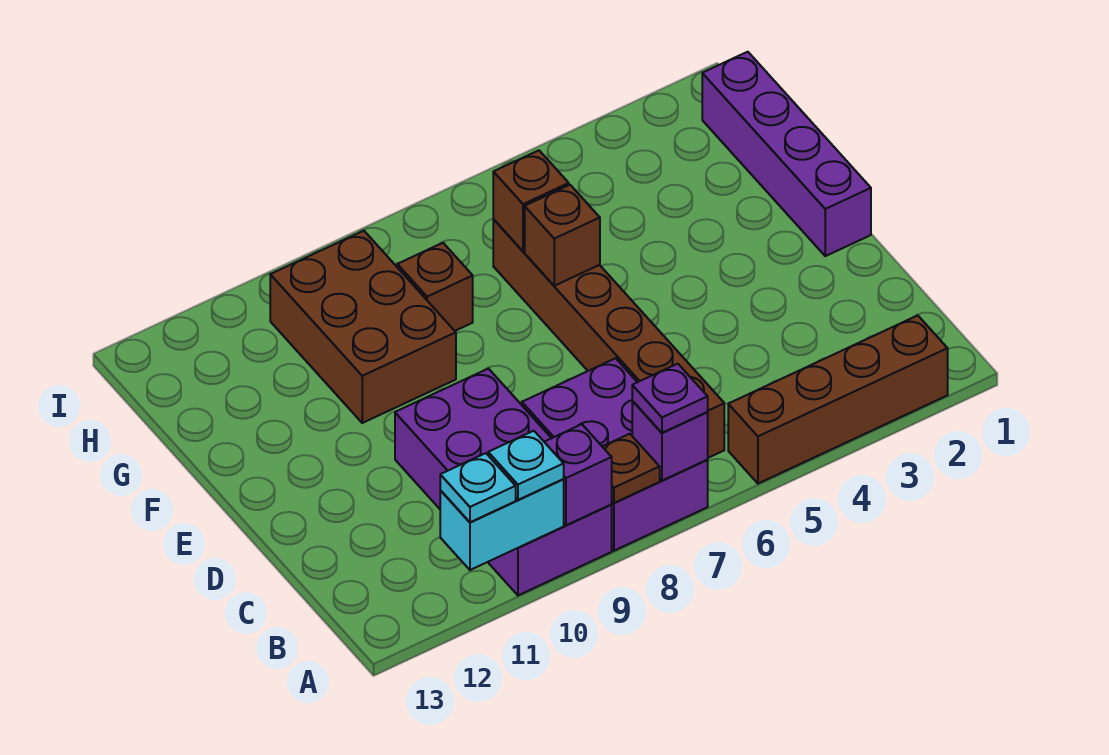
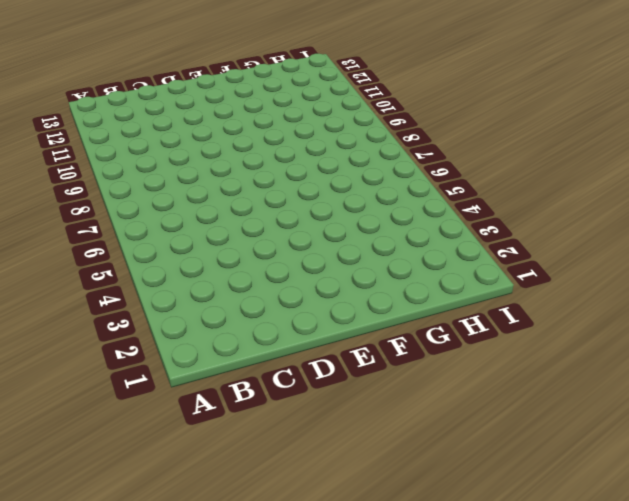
none -> brown 1x4 brick [728,315,948,484]
none -> purple 2x3 brick [522,358,708,551]
none -> purple 2x4 brick [395,369,612,595]

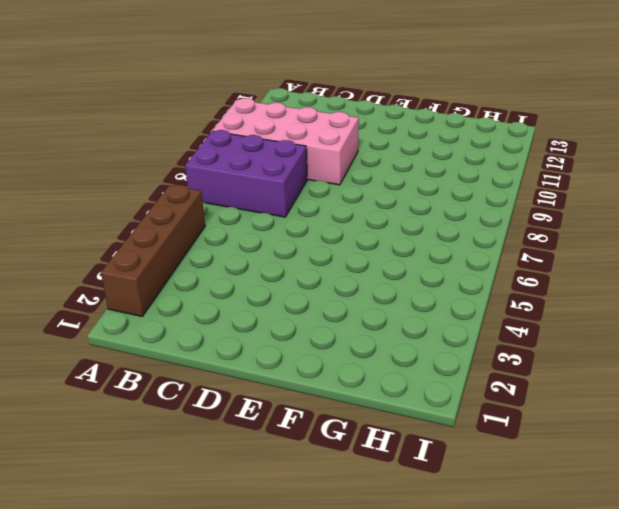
pink 2x4 brick [213,98,359,185] -> purple 2x4 brick [395,369,612,595]
none -> brown 1x6 brick [493,219,724,458]
none -> purple 1x4 brick [702,52,871,256]
none -> brown 2x3 brick [270,231,456,423]

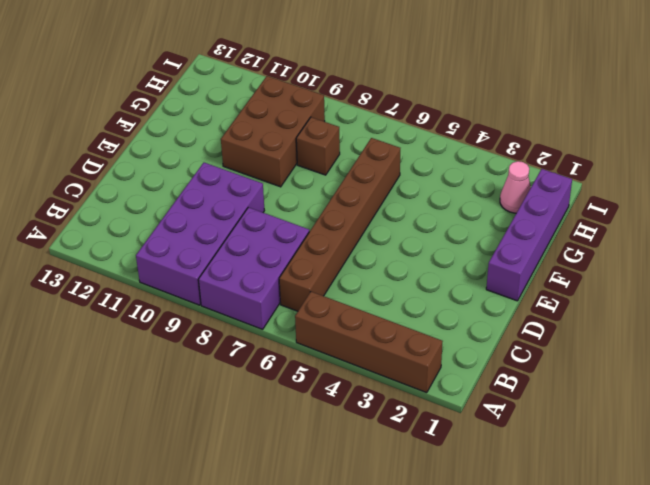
pink 1x1 cone [500,161,531,213] -> none
none -> purple 1x1 brick [632,401,708,481]
none -> brown 1x1 plate [602,434,660,503]
none -> purple 1x1 brick [545,424,612,525]

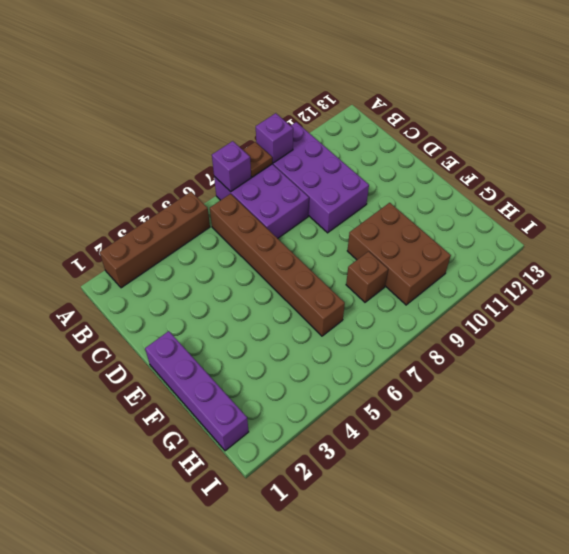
none -> cyan 1x2 brick [440,479,564,570]
none -> brown 1x1 brick [525,185,600,286]
none -> brown 1x1 brick [493,150,569,251]

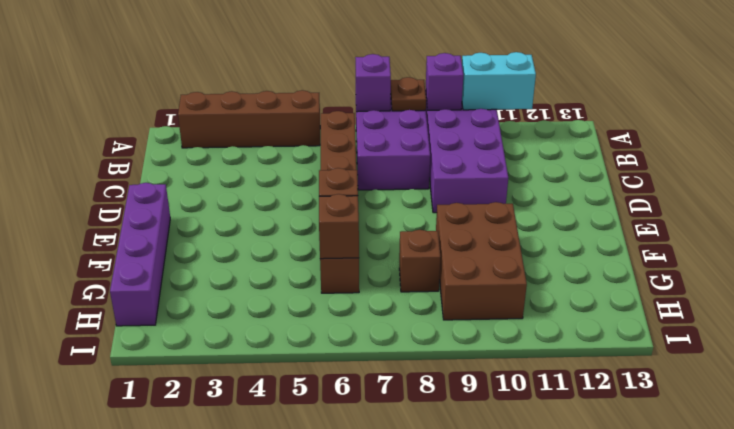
none -> purple 1x1 plate [632,364,708,433]
none -> cyan 1x1 plate [488,431,564,500]
none -> cyan 1x1 plate [440,453,516,522]

